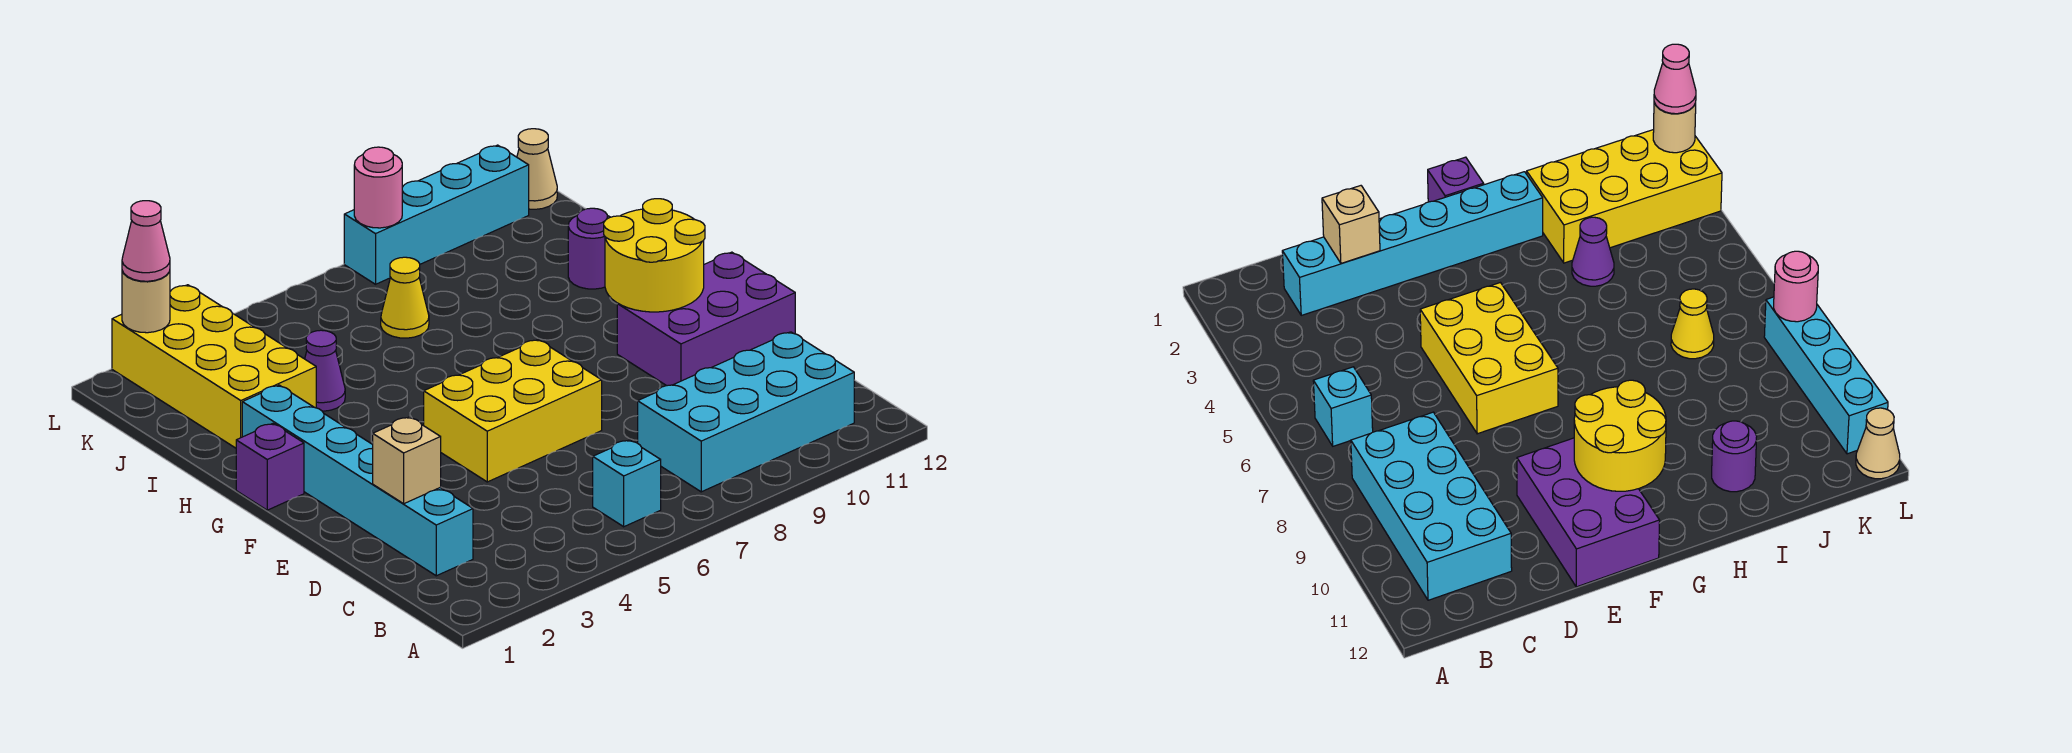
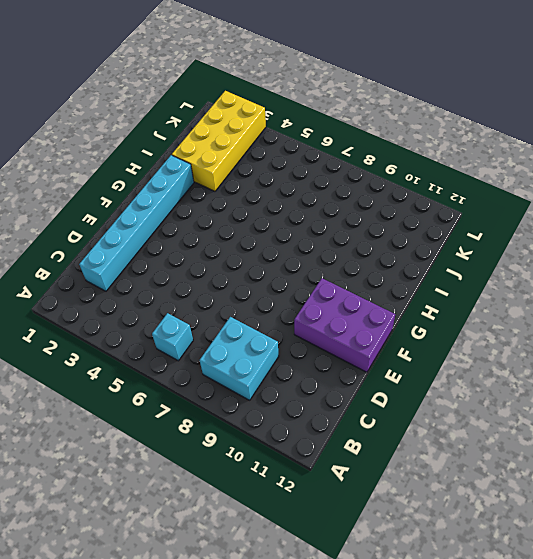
cyan 2x2 brick [200,317,279,400] -> cyan 2x4 brick [638,332,854,492]
none -> yellow 2x3 brick [424,340,602,482]
none -> purple 1x1 brick [236,424,304,510]
none -> purple 1x1 cone [305,330,345,411]

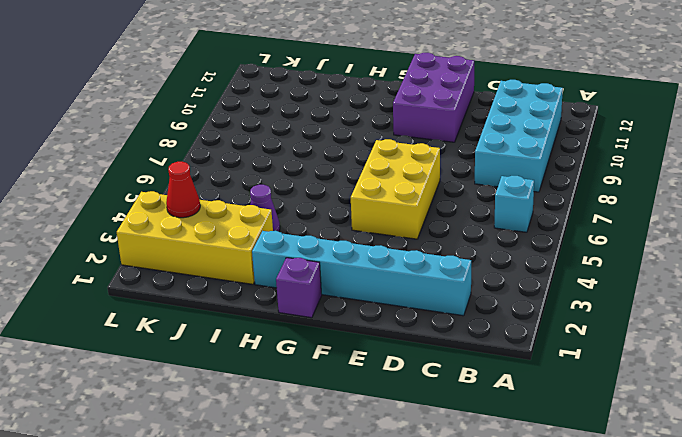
red 1x1 cone [166,162,200,218] -> none
none -> purple 1x1 round brick [568,208,610,289]
none -> yellow 1x1 cone [381,257,429,338]
none -> cyan 1x4 brick [344,145,529,284]

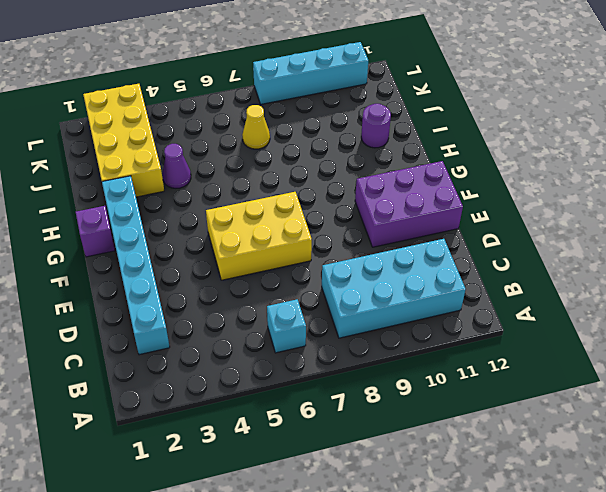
none -> tan 1x1 cone [517,129,557,209]
none -> tan 1x1 brick [373,417,441,504]
none -> yellow 2x2 round brick [604,199,705,312]

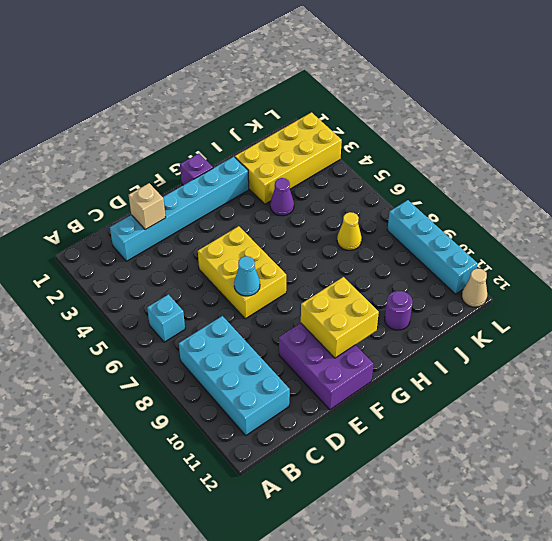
cyan 1x1 cone [234,256,260,296] -> none
yellow 2x2 brick [301,277,379,358] -> yellow 2x2 round brick [604,199,705,312]
none -> tan 1x1 round brick [122,271,170,333]
none -> pink 1x1 round brick [354,147,402,228]
none -> pink 1x1 cone [122,201,170,281]

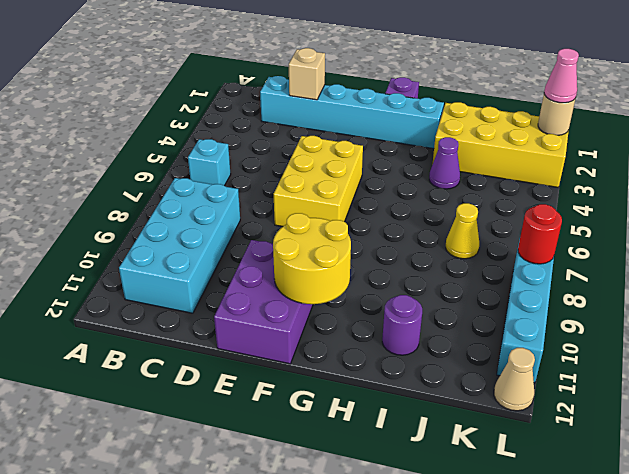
red 1x1 round brick [518,204,562,264] -> pink 1x1 round brick [354,147,402,228]

